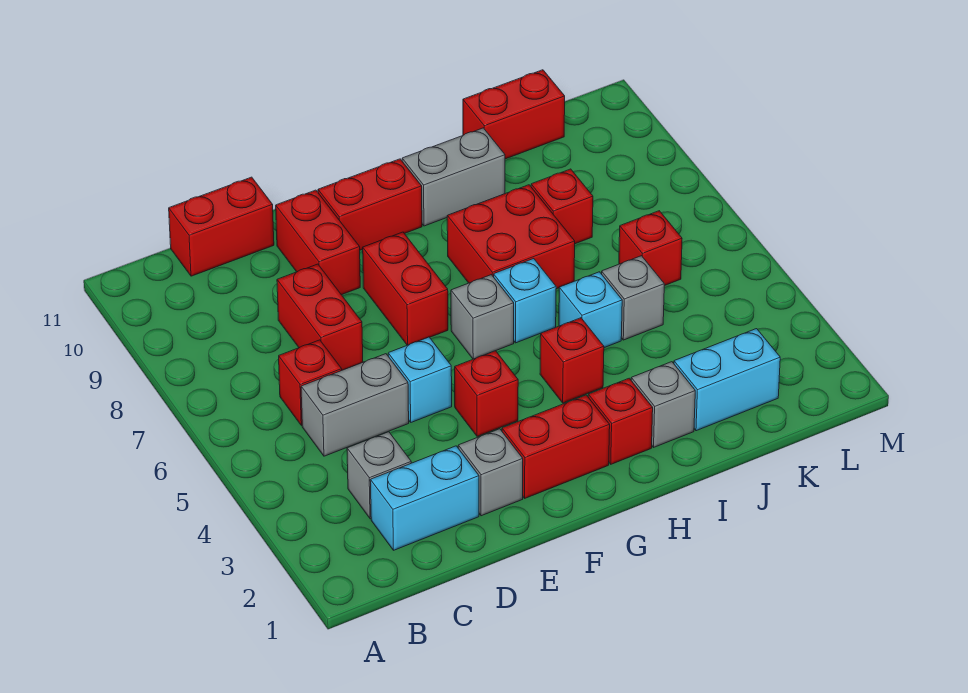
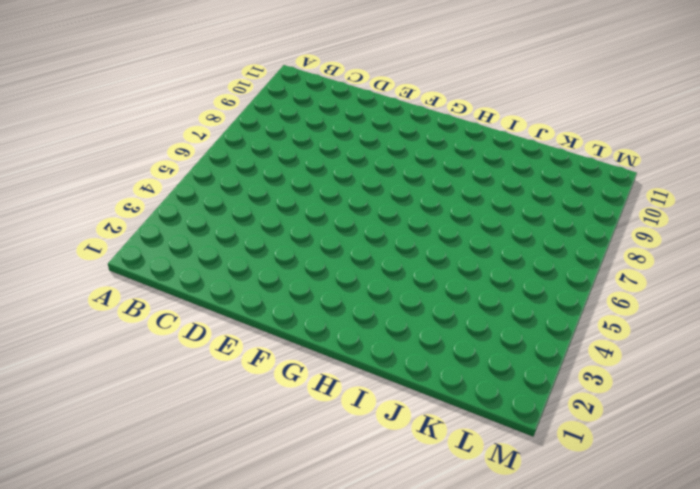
none -> cyan 1x2 brick [370,446,479,550]
none -> grey 1x1 brick [347,432,411,519]
none -> grey 1x2 brick [301,354,409,456]

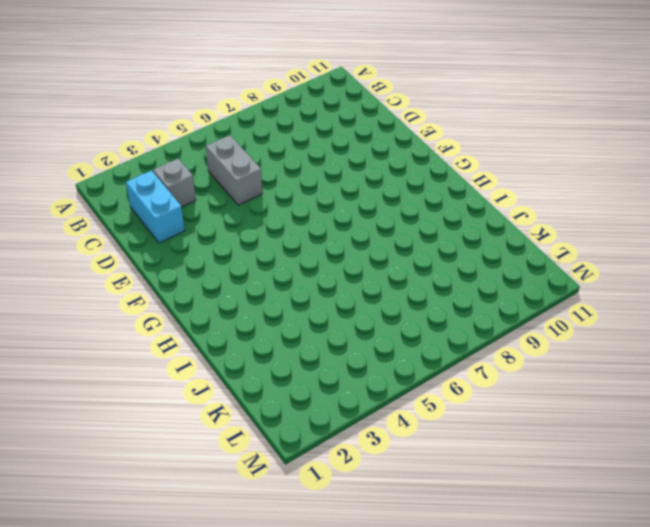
none -> red 1x1 brick [279,340,342,425]
none -> red 1x2 brick [169,177,274,276]
none -> red 1x2 brick [277,264,363,370]

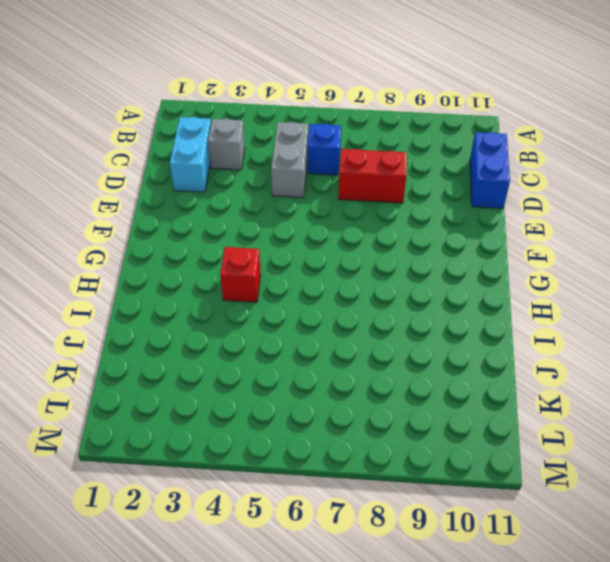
blue 1x1 brick [308,124,341,175] -> red 1x1 brick [279,340,342,425]
blue 1x2 brick [470,132,510,208] -> red 1x2 brick [169,177,274,276]
none -> grey 1x1 brick [458,429,523,516]
none -> cyan 1x1 brick [388,337,452,422]
none -> red 1x2 brick [276,190,360,295]

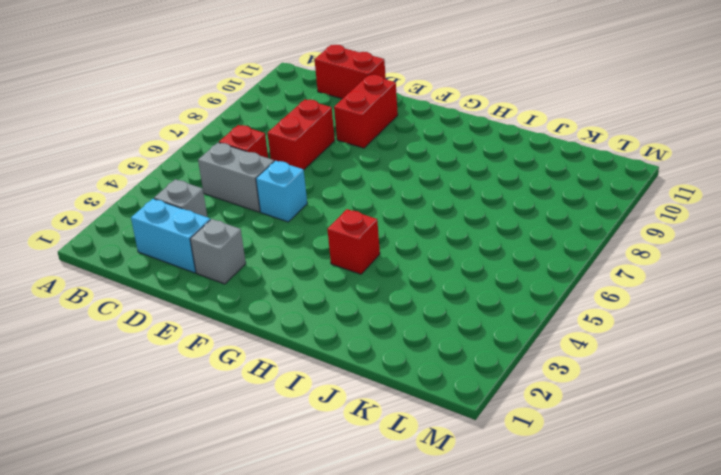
none -> red 1x2 brick [502,395,610,498]
none -> red 1x1 brick [455,351,518,436]
none -> red 1x2 brick [363,232,448,345]

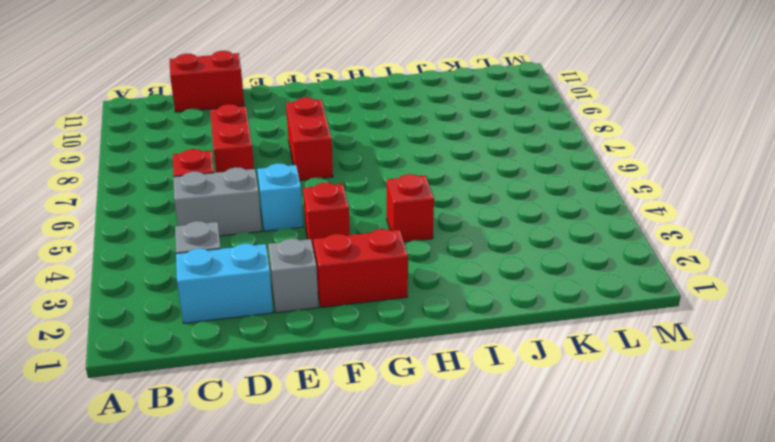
none -> red 1x2 brick [276,190,360,295]
none -> red 1x2 brick [318,159,422,250]
none -> grey 1x1 brick [451,275,514,359]

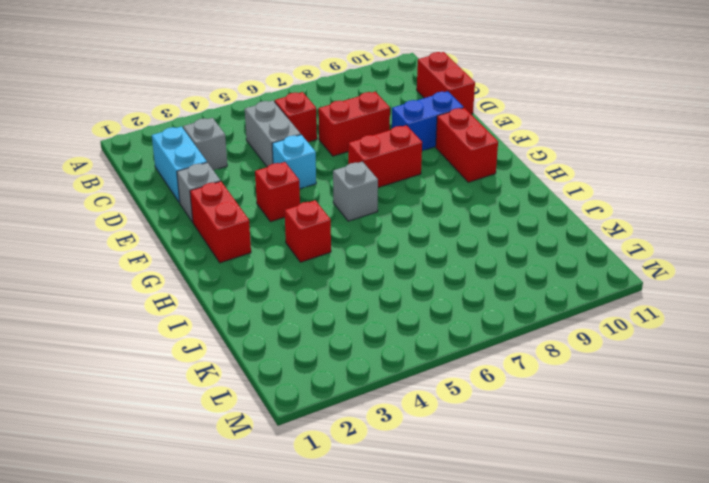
blue 1x2 brick [392,91,464,151] -> red 1x2 brick [276,190,360,295]
none -> red 1x1 brick [588,378,653,464]
none -> cyan 1x1 brick [494,259,556,343]
none -> red 2x2 brick [447,185,575,289]

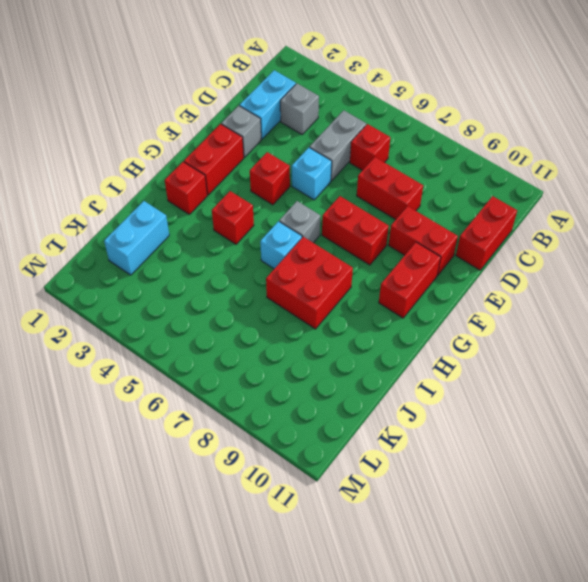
none -> grey 1x2 brick [402,128,505,226]
none -> grey 1x1 brick [631,362,695,447]
none -> cyan 1x1 brick [559,272,622,348]

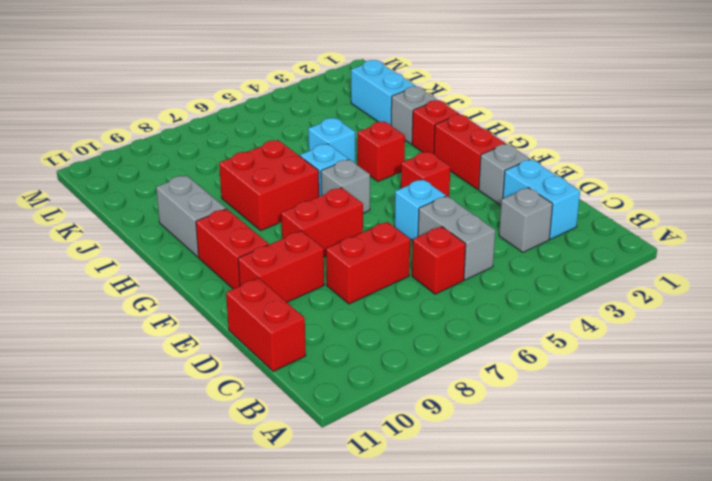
none -> grey 1x1 brick [601,256,664,340]
none -> red 1x1 brick [531,169,593,244]
none -> red 1x2 brick [463,70,565,159]

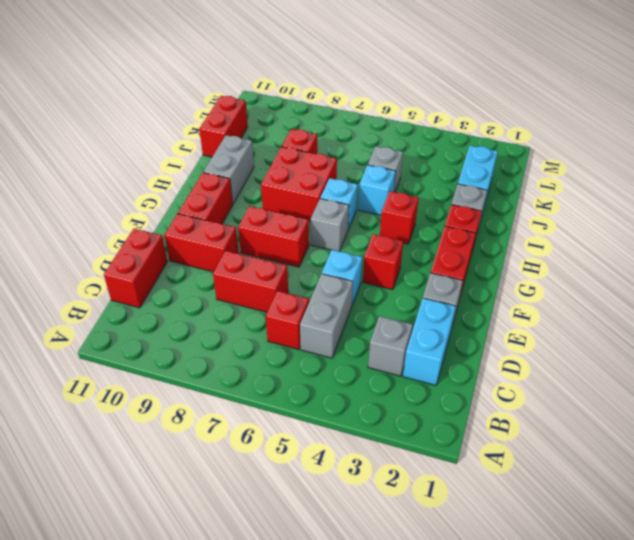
none -> red 1x1 brick [619,211,682,286]

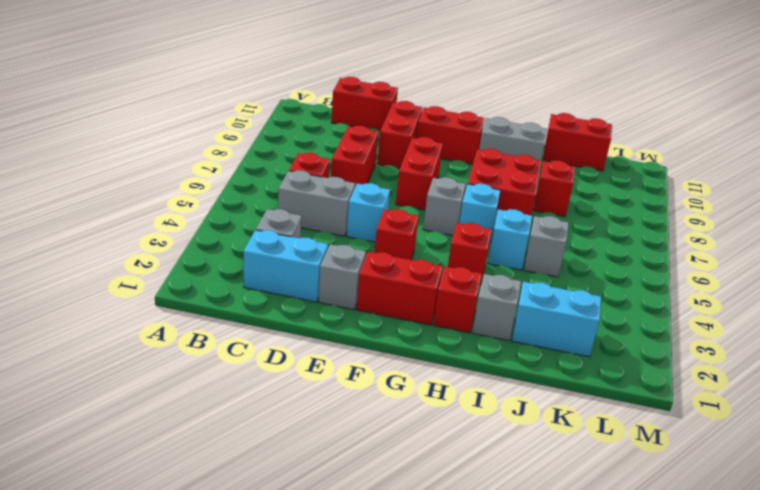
none -> red 1x1 brick [619,211,682,286]

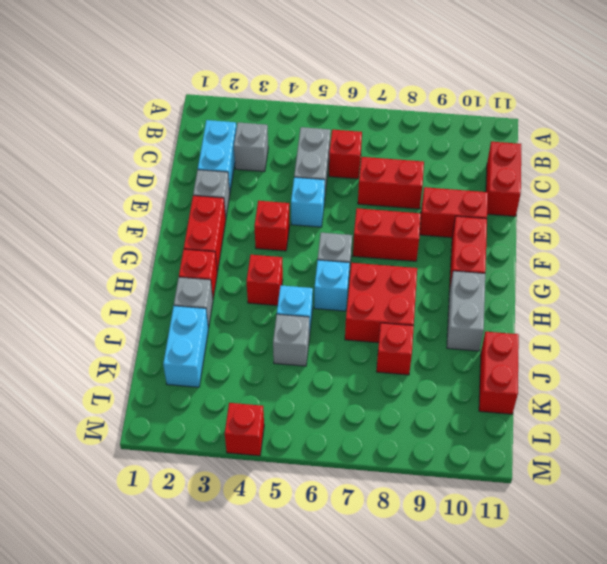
red 1x1 brick [225,403,264,456] -> red 1x1 brick moved to [619,211,682,286]

